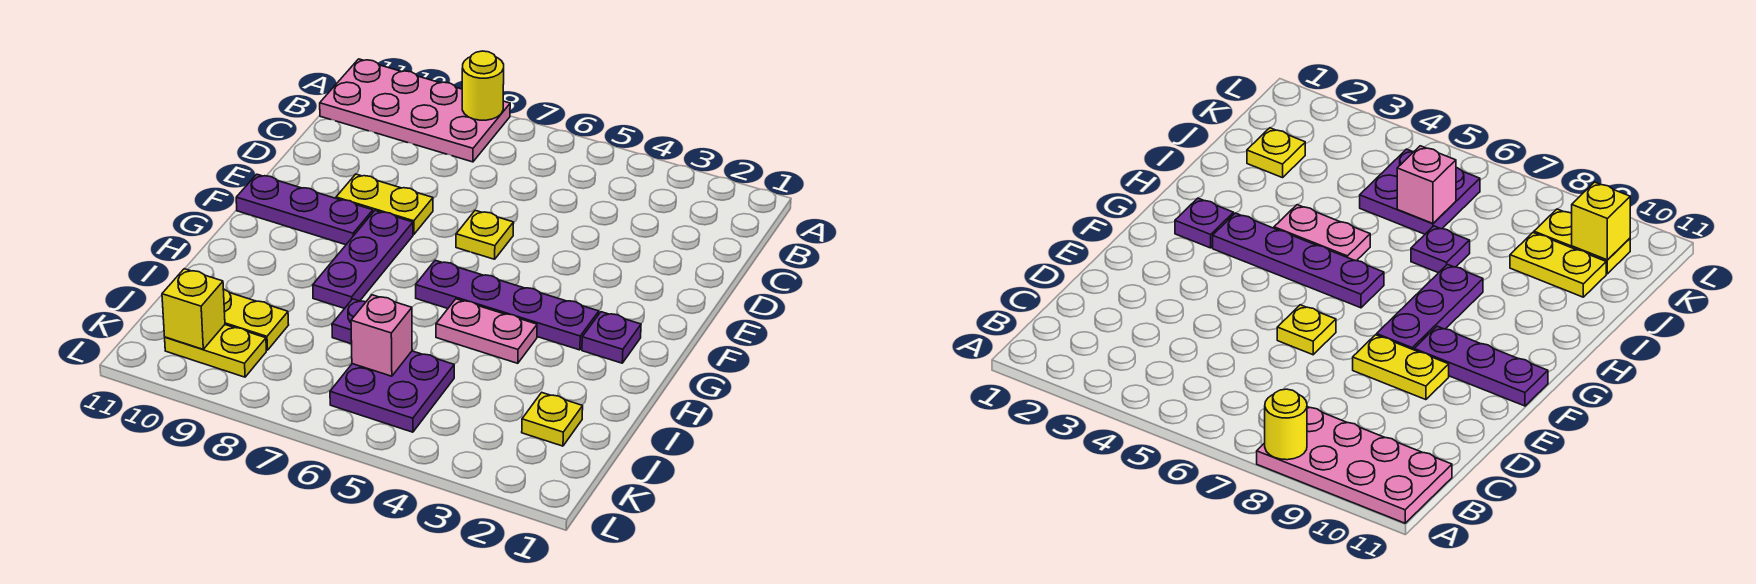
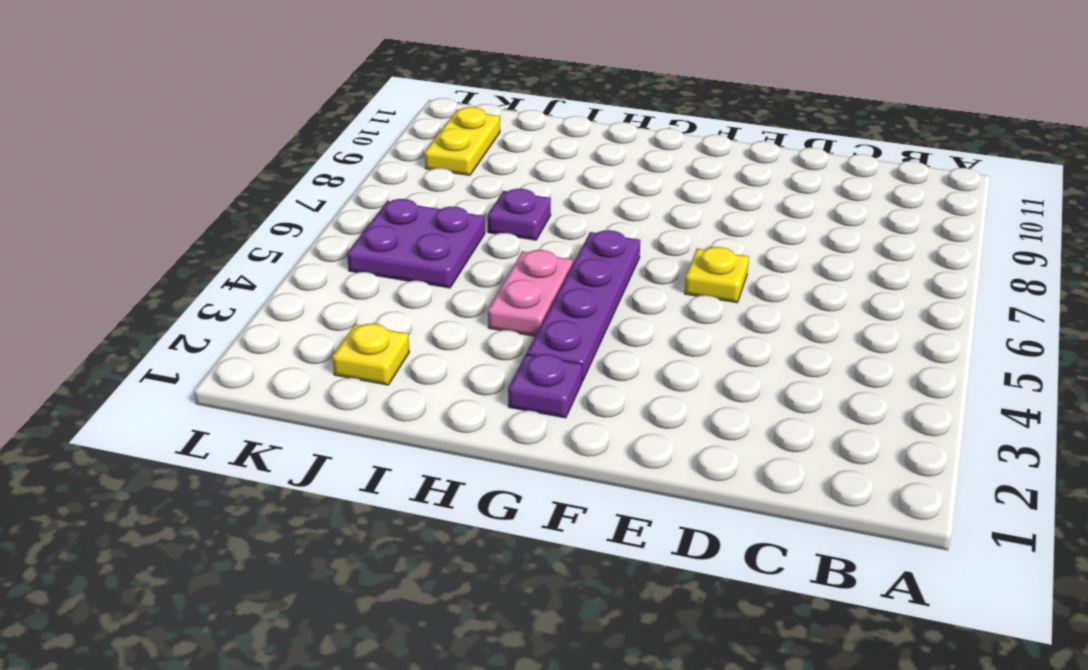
none -> pink 2x4 plate [320,59,510,162]
none -> yellow 1x2 plate [336,174,433,235]
none -> purple 1x3 plate [313,211,413,309]

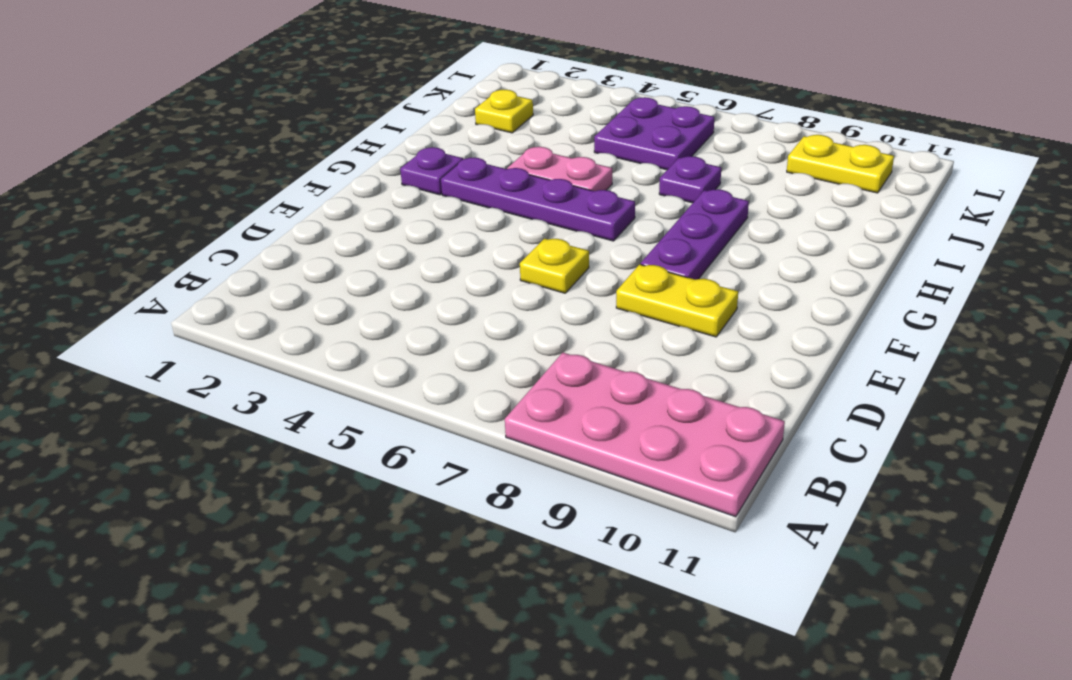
none -> purple 1x3 plate [236,174,373,245]
none -> yellow 1x2 plate [223,289,289,350]
none -> yellow 1x1 round brick [462,51,504,120]

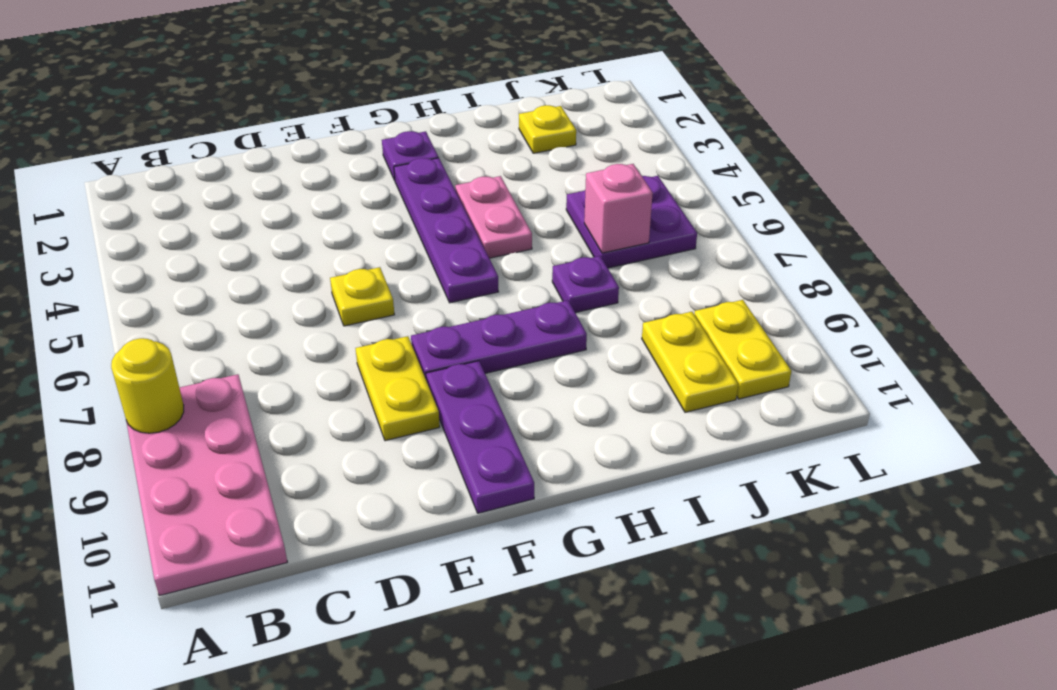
none -> yellow 1x1 brick [162,269,225,349]

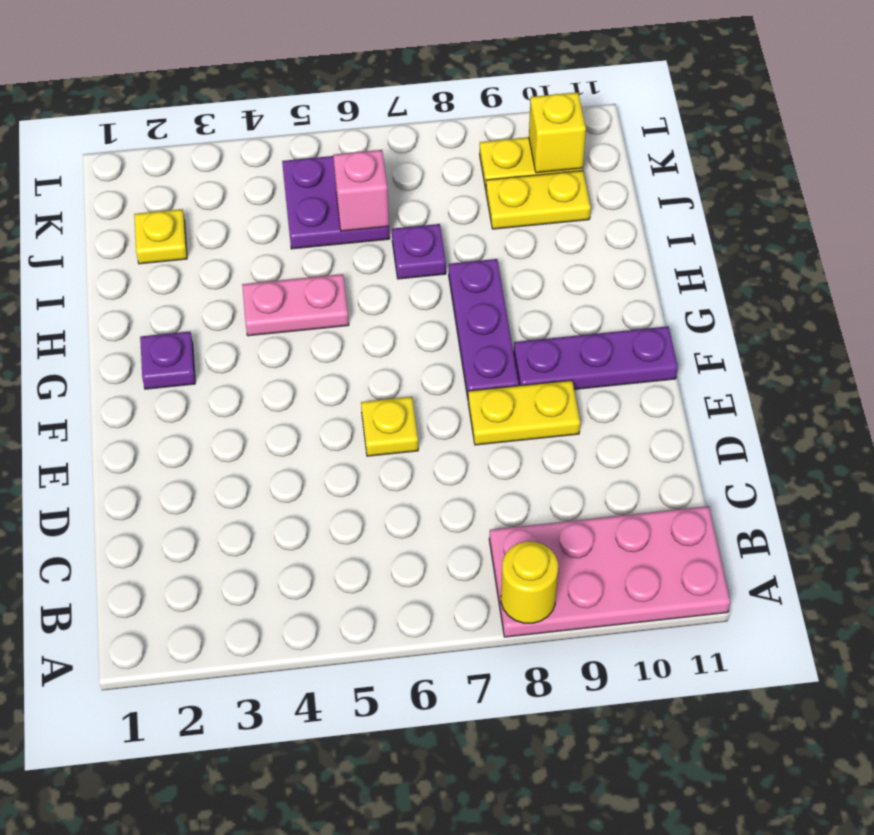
none -> purple 1x4 plate [416,260,599,350]

